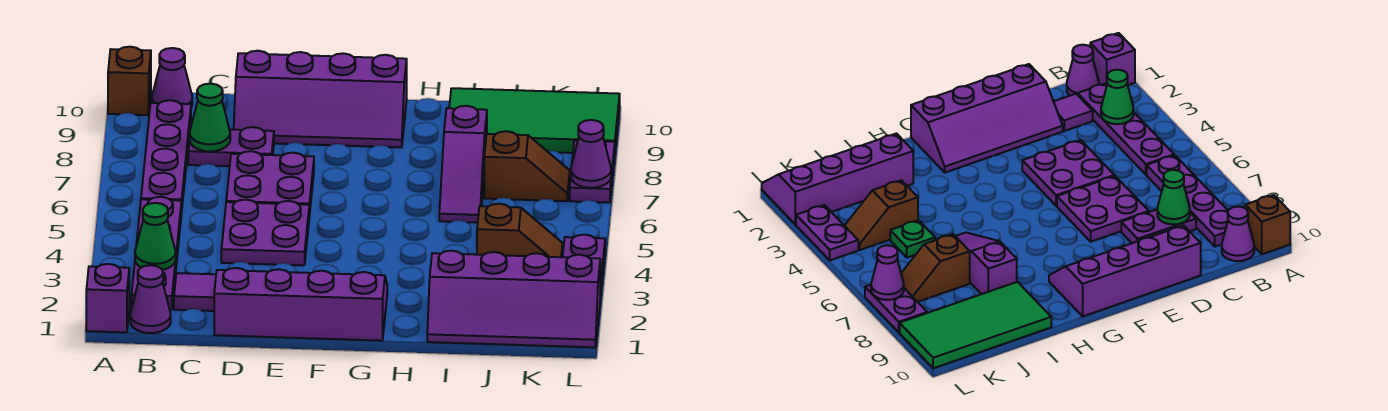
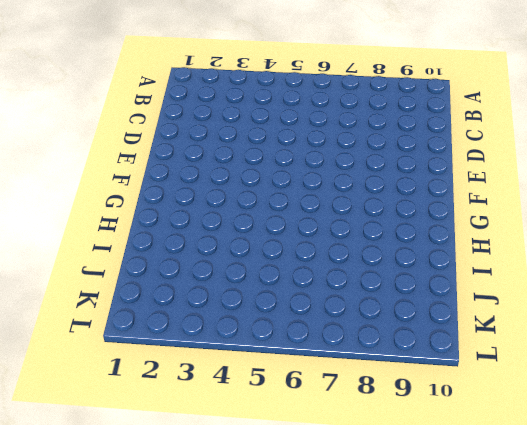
none -> purple 1x1 brick [86,264,129,332]
none -> brown 1x1 brick [108,47,151,115]
none -> purple 1x1 cone [130,265,171,333]

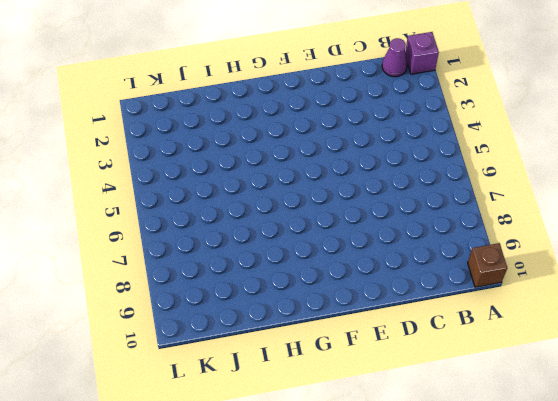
none -> purple 1x4 plate [131,197,182,310]
none -> purple 1x4 plate [141,100,191,204]
none -> purple 1x1 cone [152,48,192,107]

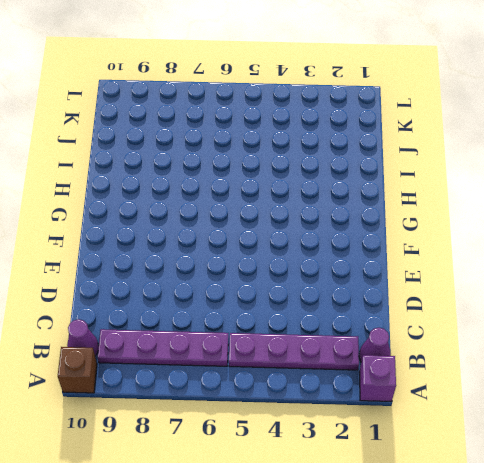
none -> purple 1x1 tile [174,273,216,311]
none -> purple 1x2 plate [188,127,274,166]
none -> purple 2x4 slope [214,268,387,341]

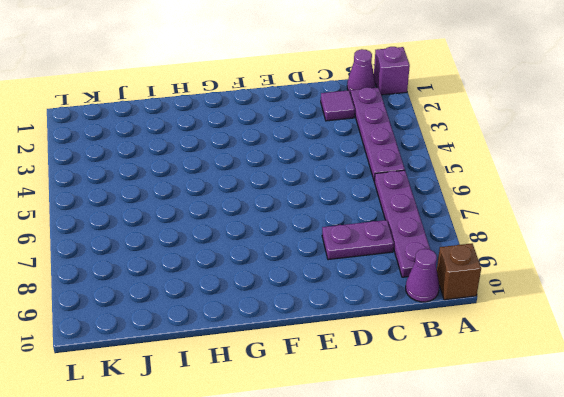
none -> purple 2x4 slope [214,268,387,341]
none -> purple 2x2 plate [221,200,309,265]
none -> purple 2x2 plate [226,151,314,216]

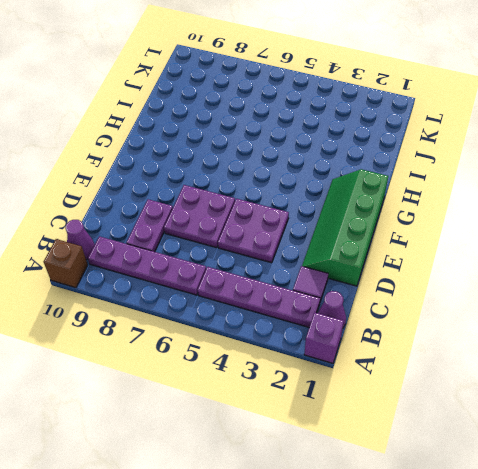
green 2x4 slope [302,169,388,286] -> purple 2x4 slope [214,268,387,341]
none -> purple 2x4 slope [234,51,407,147]
none -> purple 2x4 slope [427,251,600,347]
none -> purple 1x3 slope [439,106,487,223]

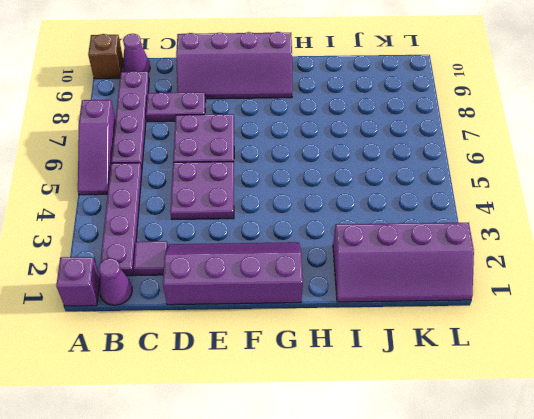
purple 1x3 slope [78,100,116,195] -> purple 1x3 slope moved to [439,106,487,223]
none -> green 2x4 tile [449,88,620,153]
none -> brown 1x2 slope [477,204,563,257]
none -> green 1x1 plate [890,220,935,258]

